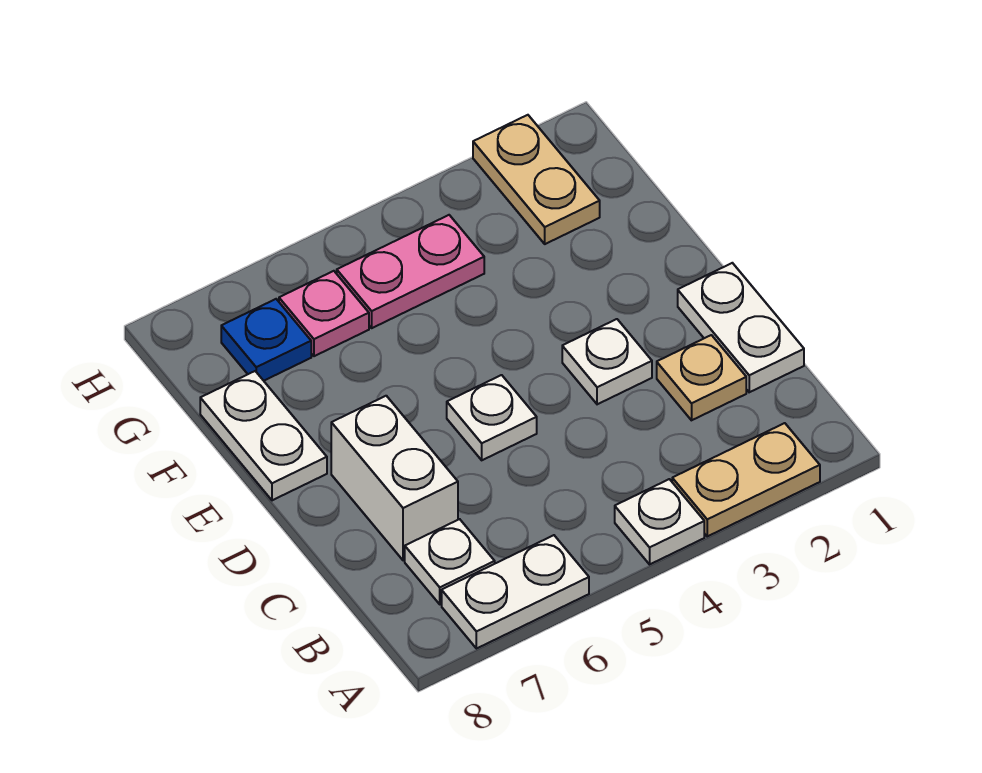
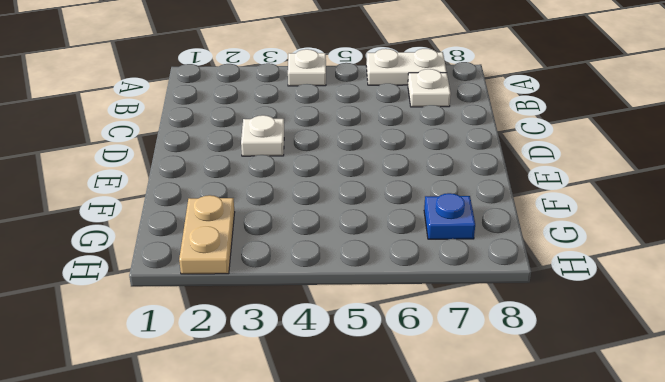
none -> tan 1x2 plate [672,423,820,536]
none -> white 1x2 plate [678,263,804,392]
none -> tan 1x1 plate [657,335,746,420]

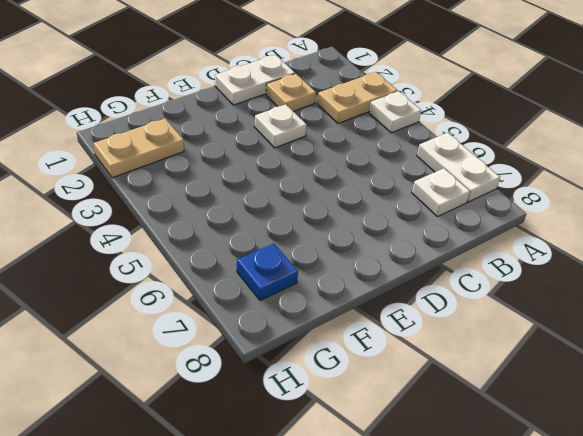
tan 1x2 plate [317,72,398,123] -> tan 1x2 plate turned to [672,423,820,536]
none -> white 1x2 brick [331,396,458,560]
none -> white 1x1 plate [447,375,537,460]
none -> white 1x2 plate [200,371,327,500]

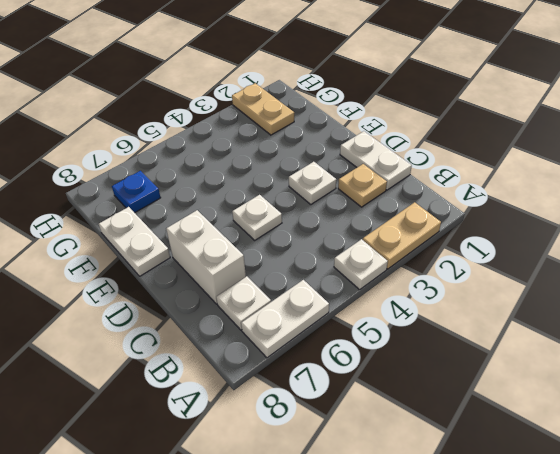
none -> pink 1x2 plate [337,215,484,328]
none -> pink 1x1 plate [279,271,369,356]

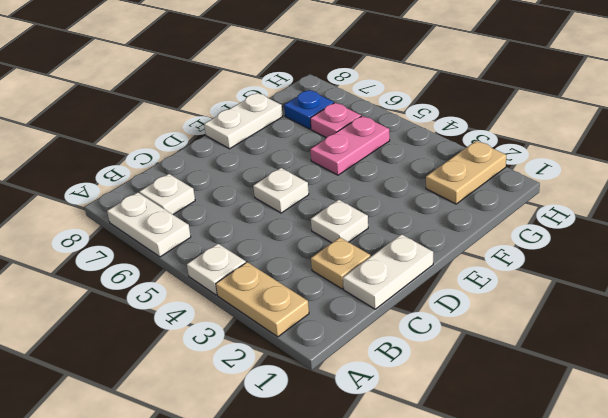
pink 1x2 plate [310,116,390,175] -> pink 1x2 plate turned to [337,215,484,328]
none -> white 1x2 brick [331,396,458,560]

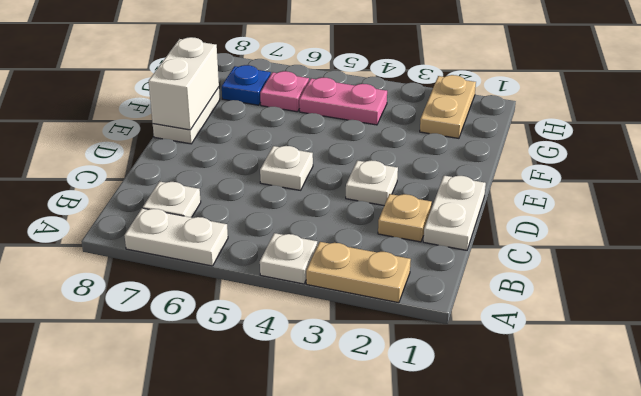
white 1x2 brick [149,37,219,130] -> white 1x2 brick moved to [331,396,458,560]

